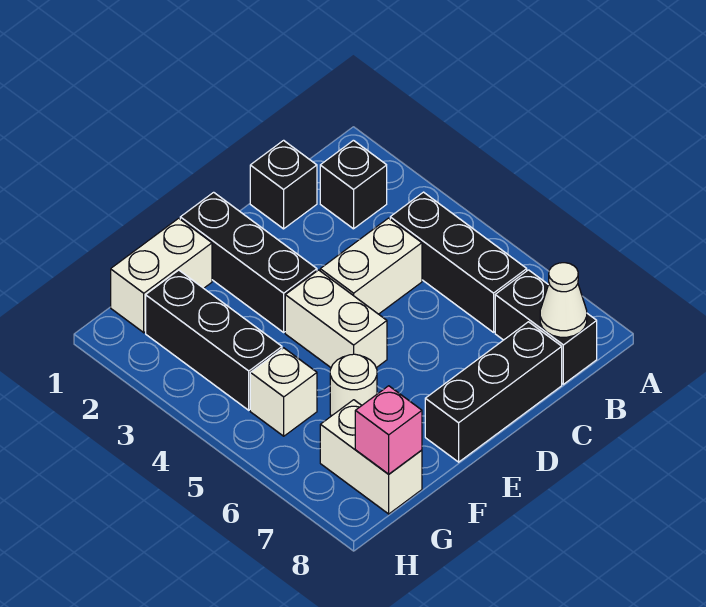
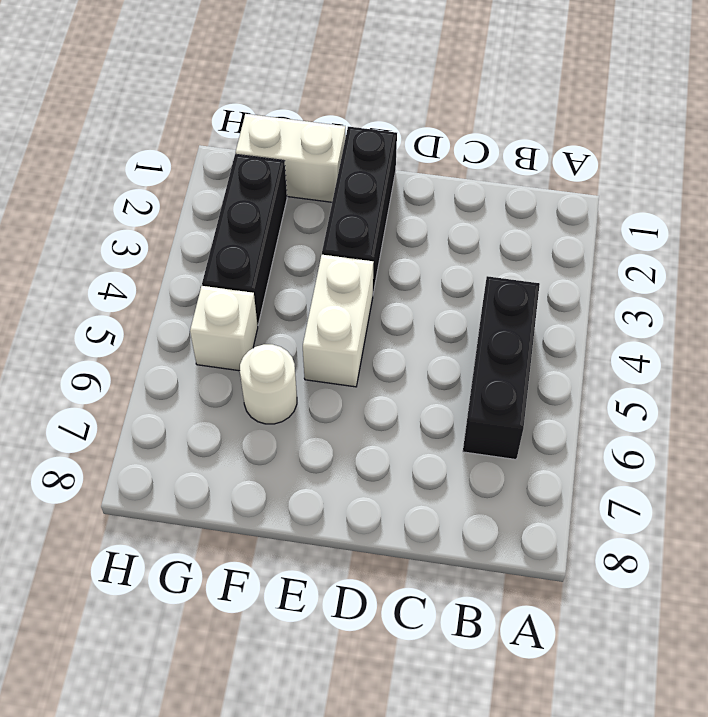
none -> black 1x1 brick [320,140,387,229]
none -> black 1x2 brick [495,270,597,384]
none -> black 1x1 brick [250,140,317,229]

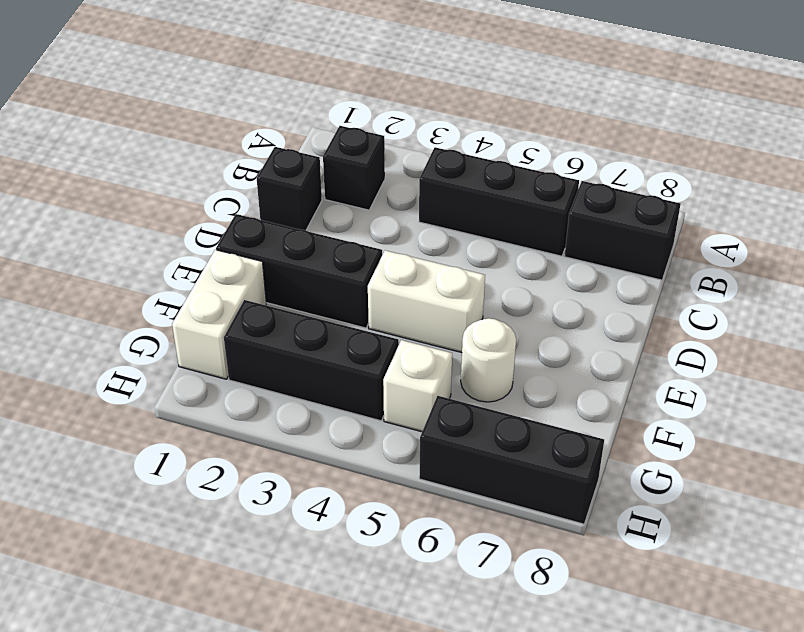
black 1x3 brick [419,396,604,524] -> black 1x3 brick turned to [425,322,562,462]
none -> white 1x2 brick [320,218,422,314]
none -> white 1x2 brick [320,400,422,514]
none -> white 1x1 cone [540,263,587,337]

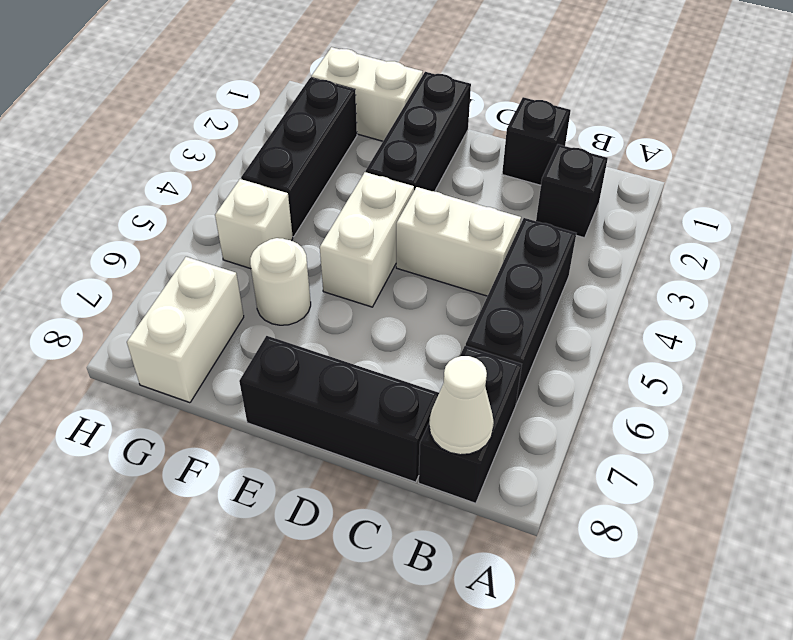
none -> pink 1x1 brick [355,386,422,474]

